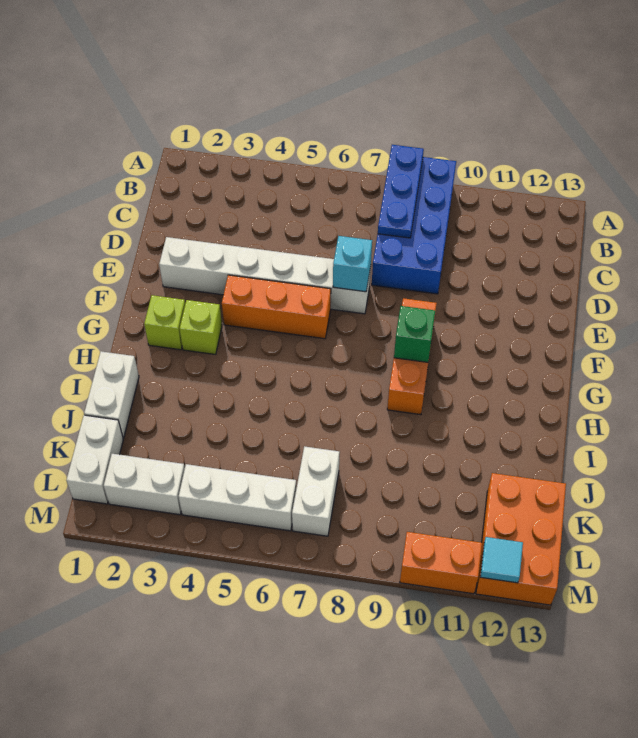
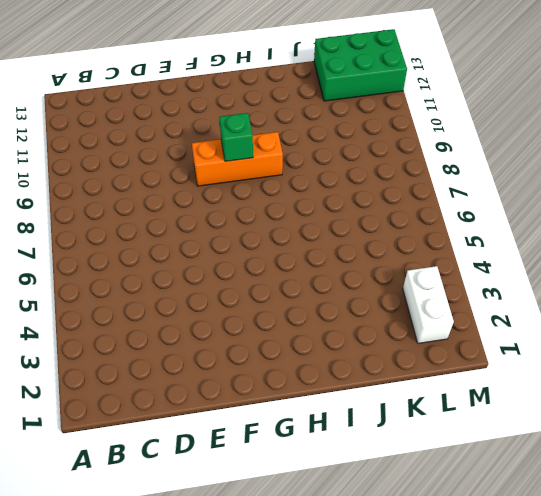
green 2x3 brick [314,29,407,101] -> orange 2x3 brick [476,473,566,605]
none -> blue 2x4 brick [372,157,456,294]
none -> white 1x6 brick [159,237,371,314]
none -> orange 1x3 brick [222,275,331,339]

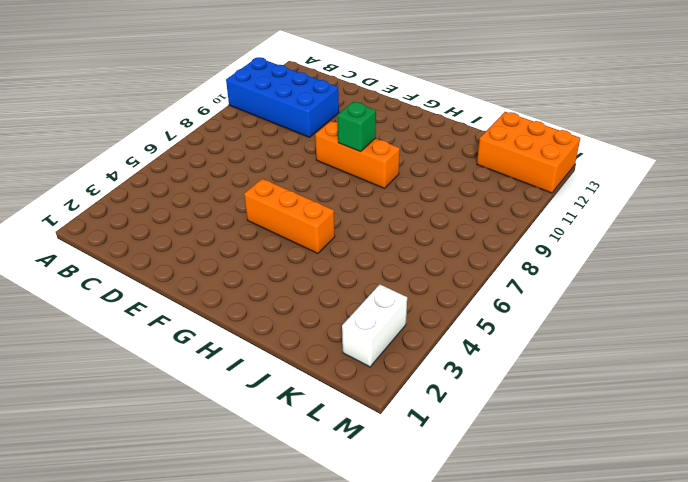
blue 2x4 brick [226,57,339,137] -> blue 2x4 brick moved to [372,157,456,294]
orange 1x3 brick [244,179,335,253] -> orange 1x3 brick turned to [222,275,331,339]
none -> white 1x6 brick [159,237,371,314]
none -> lime 1x1 brick [144,295,185,350]
none -> lime 1x1 brick [180,300,222,354]

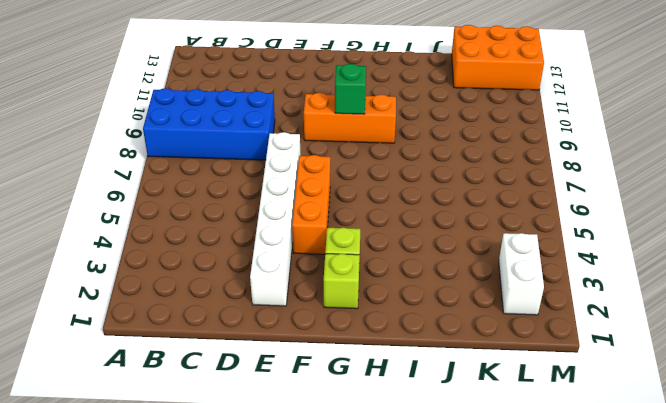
none -> white 1x2 brick [84,351,139,438]
none -> white 1x2 brick [66,415,123,504]
none -> white 1x2 brick [292,446,340,536]

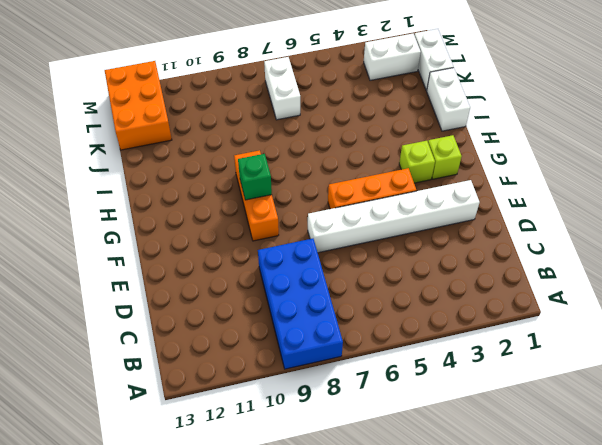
none -> white 1x3 brick [179,464,296,531]
none -> orange 1x2 brick [400,532,482,594]
none -> blue 1x3 plate [378,145,424,238]

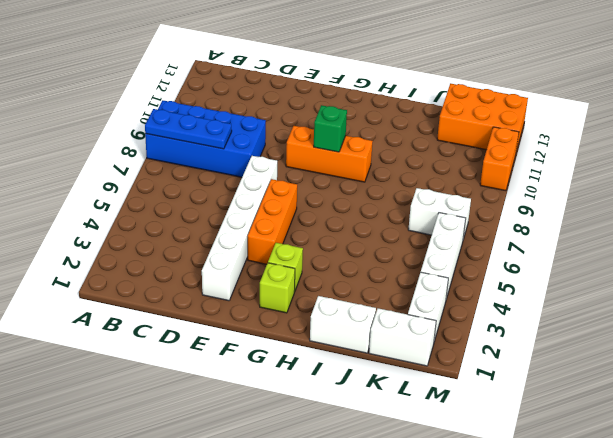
none -> cyan 1x1 brick [333,236,372,292]
none -> cyan 1x1 tile [480,537,523,583]

